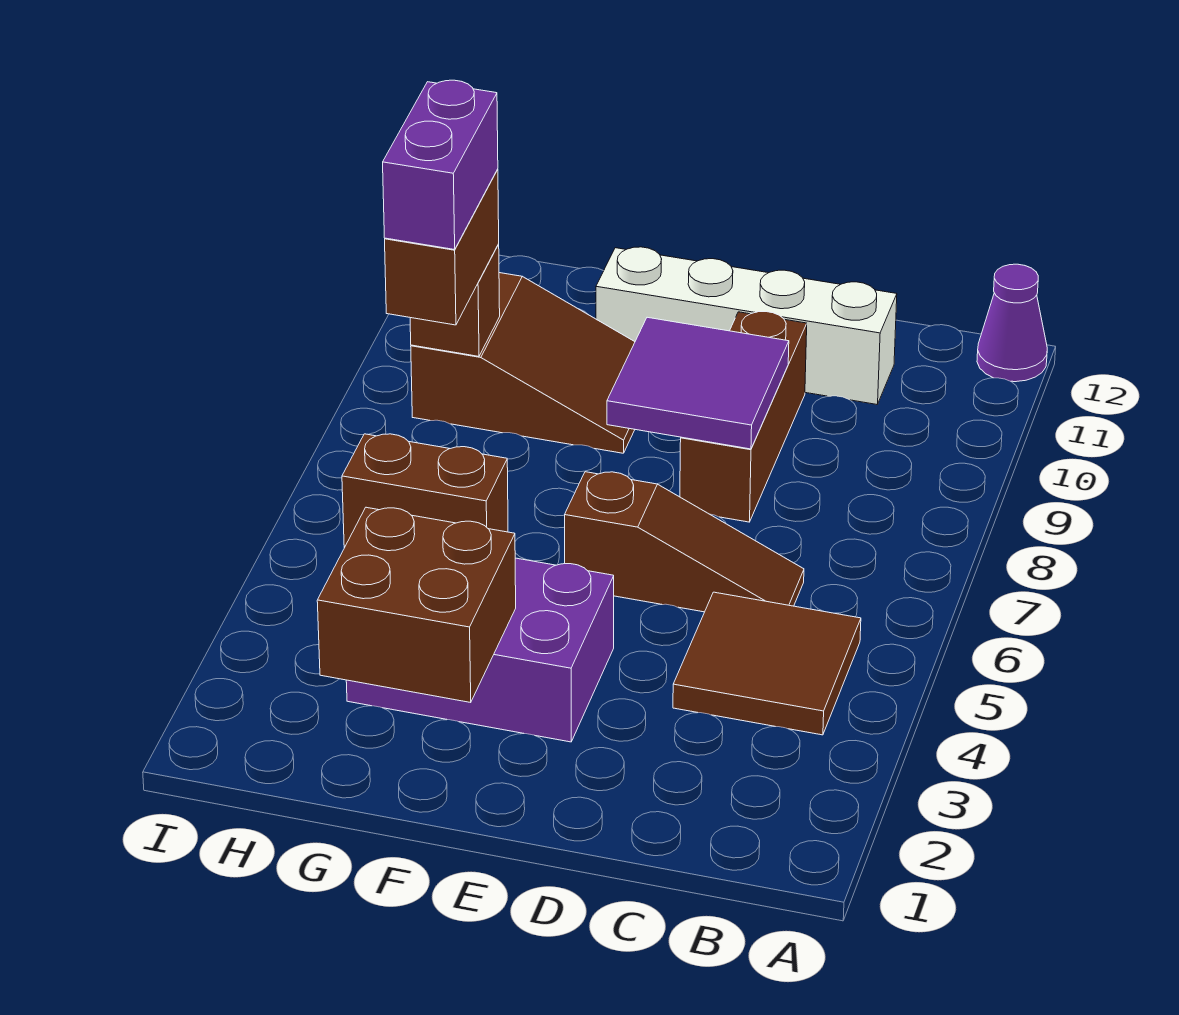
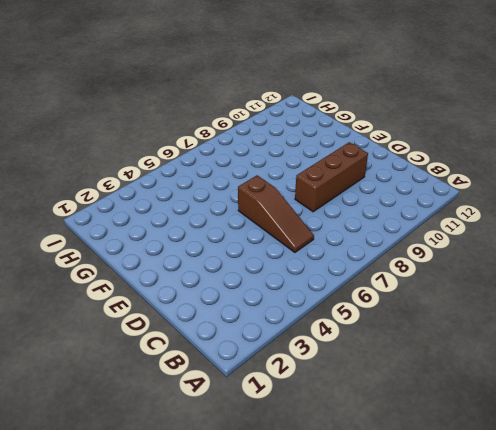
none -> purple 1x1 cone [977,264,1047,382]
none -> brown 2x2 tile [673,592,861,735]
none -> white 1x4 brick [596,247,897,404]

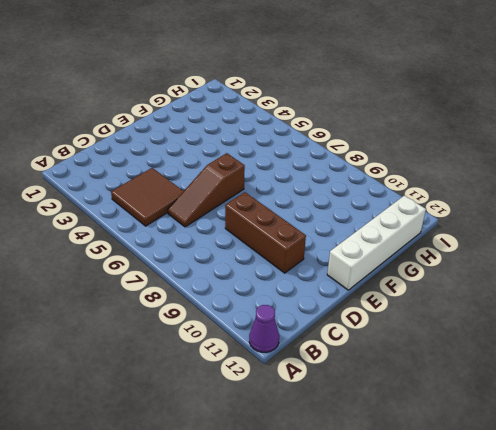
white 1x4 brick [327,196,426,290] -> white 1x4 brick moved to [596,247,897,404]
none -> purple 2x3 brick [346,558,614,742]
none -> brown 2x3 slope [411,273,635,453]
none -> brown 1x2 brick [342,434,508,548]

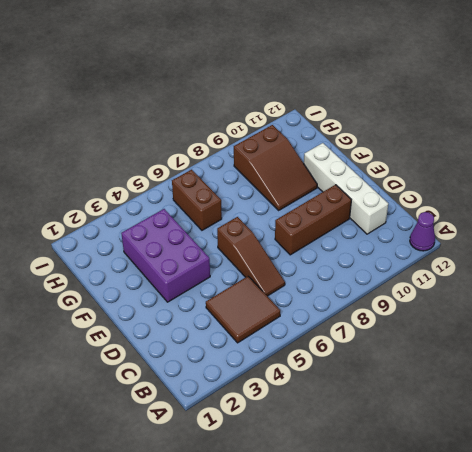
none -> purple 2x2 tile [607,317,789,449]
none -> brown 2x2 brick [317,507,516,702]
none -> brown 1x1 brick [410,245,500,356]

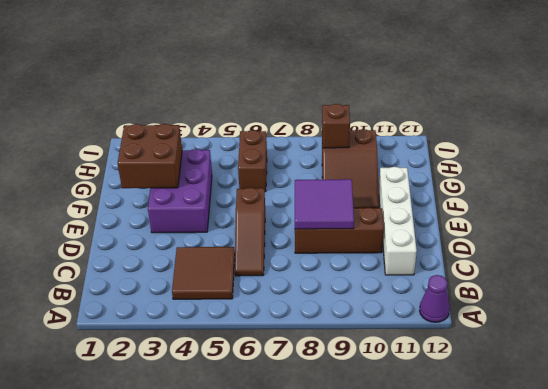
none -> brown 1x2 brick [385,169,499,325]
none -> purple 1x2 brick [383,80,498,250]

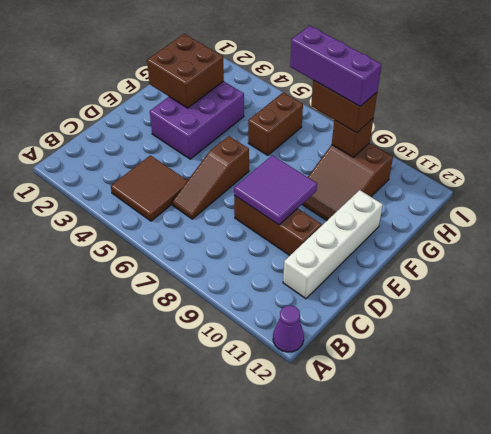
purple 1x3 brick [290,26,382,106] -> purple 1x2 brick [383,80,498,250]

